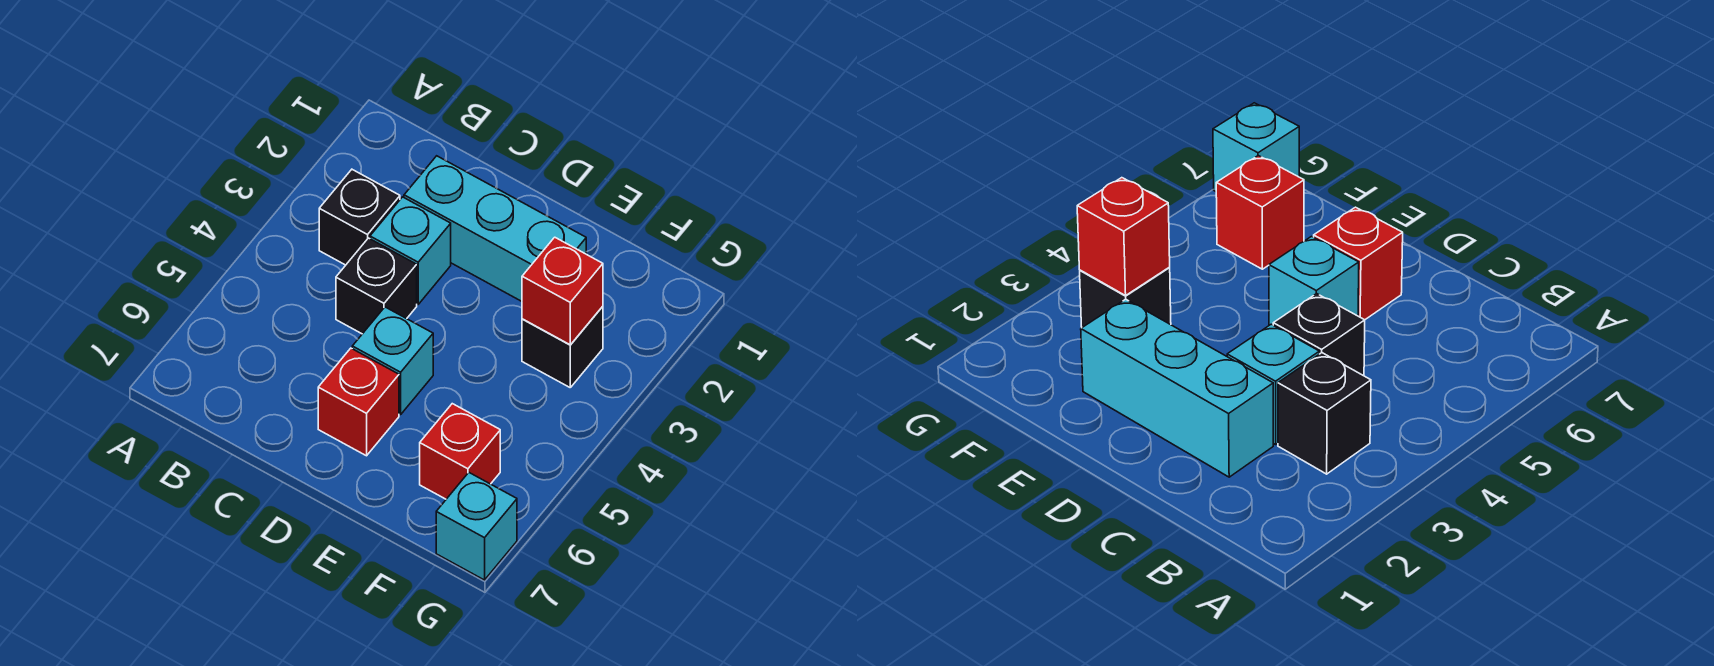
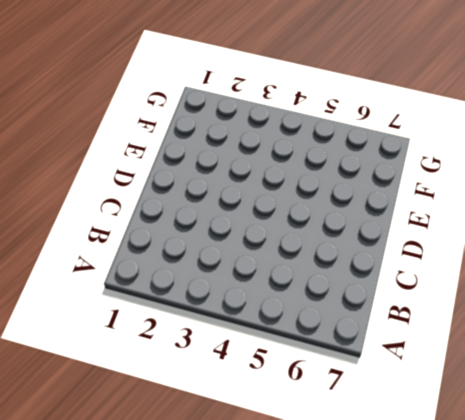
none -> black 1x1 brick [319,169,400,265]
none -> cyan 1x3 brick [404,156,586,301]

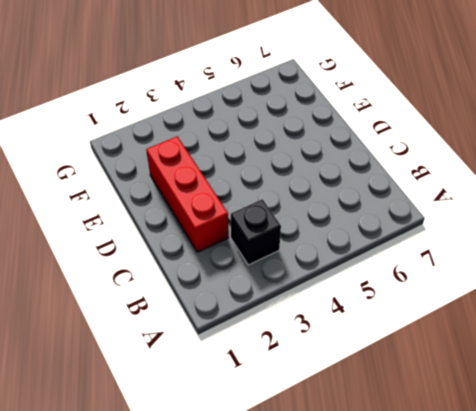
red 1x3 brick [146,136,229,252] -> cyan 1x3 brick [404,156,586,301]
none -> cyan 1x1 brick [370,197,451,304]
none -> black 1x1 brick [336,238,417,334]

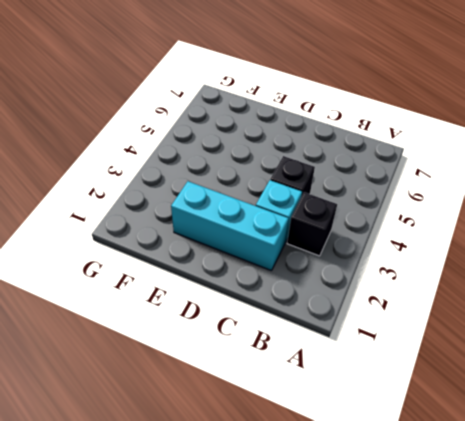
none -> cyan 1x1 brick [352,307,433,415]
none -> red 1x1 brick [318,348,399,456]

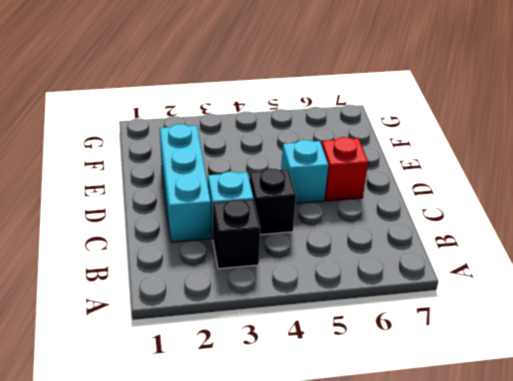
none -> black 1x1 brick [522,306,603,387]
none -> red 1x1 brick [420,404,500,499]

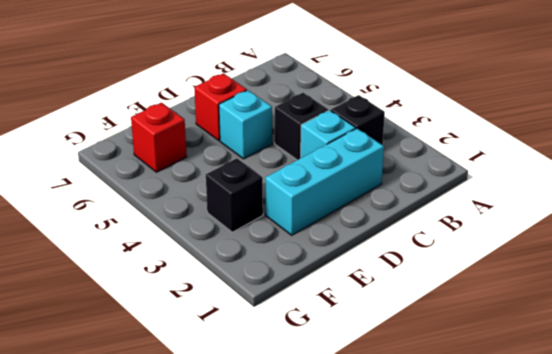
none -> cyan 1x1 brick [436,473,517,580]
none -> red 1x1 brick [522,237,603,345]

